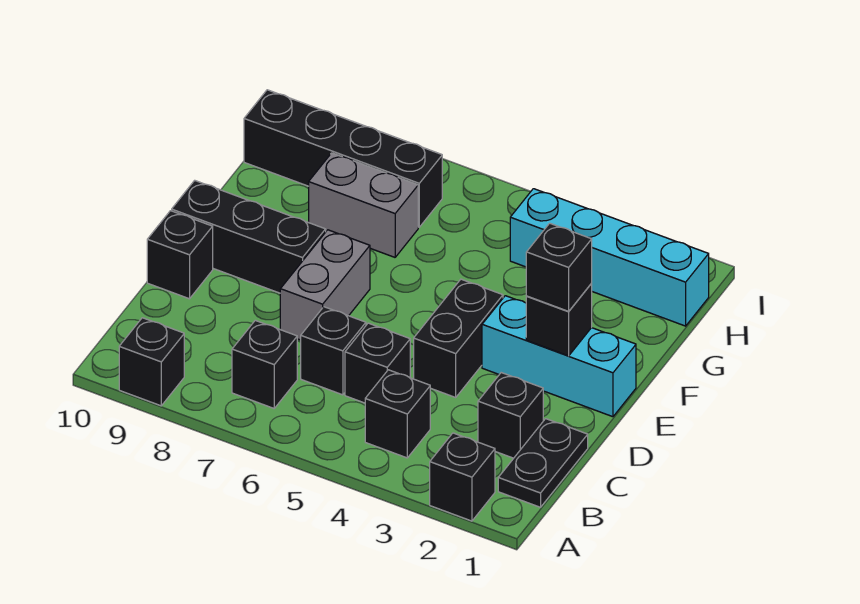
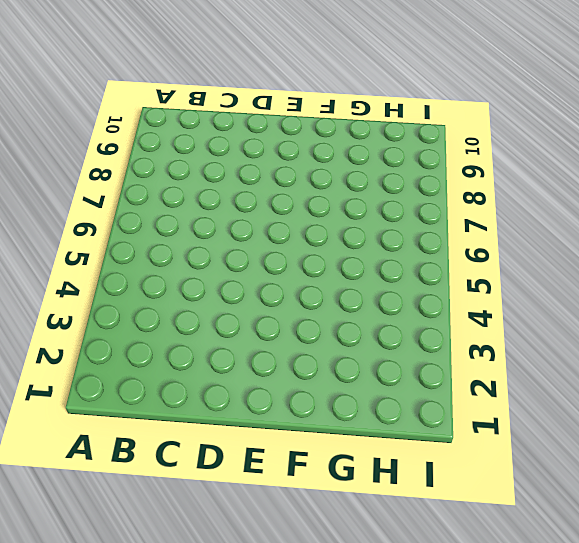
none -> black 1x1 brick [430,433,495,521]
none -> black 1x1 brick [119,318,184,406]
none -> black 1x2 plate [498,419,588,507]

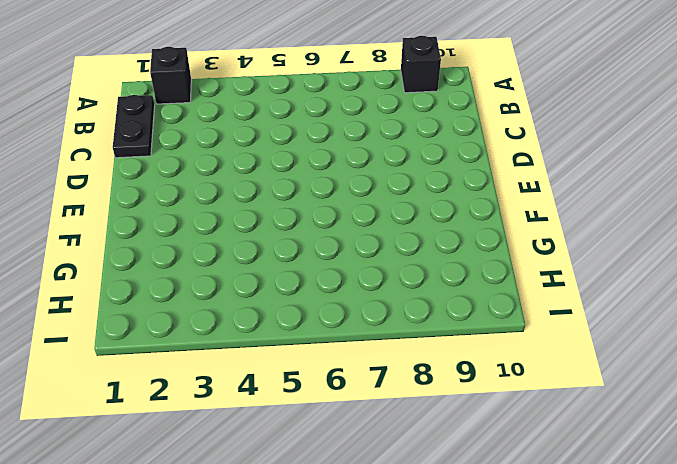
none -> black 1x1 brick [365,370,430,458]
none -> black 1x1 brick [232,320,297,408]
none -> black 1x1 brick [478,373,543,458]

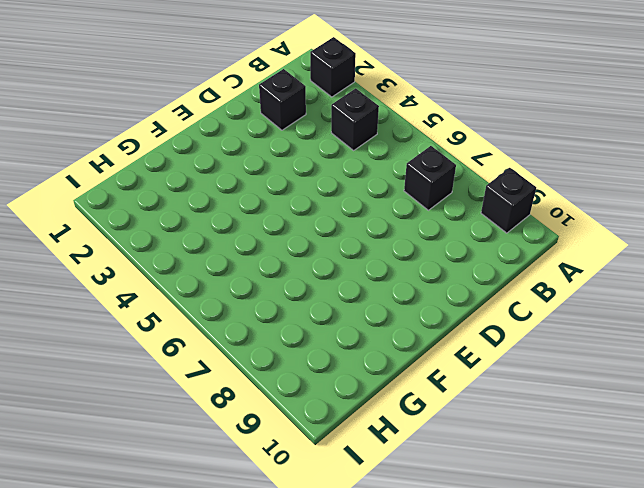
none -> black 1x2 plate [498,419,588,507]
none -> black 1x1 brick [345,323,410,403]
none -> black 1x1 brick [301,307,366,395]

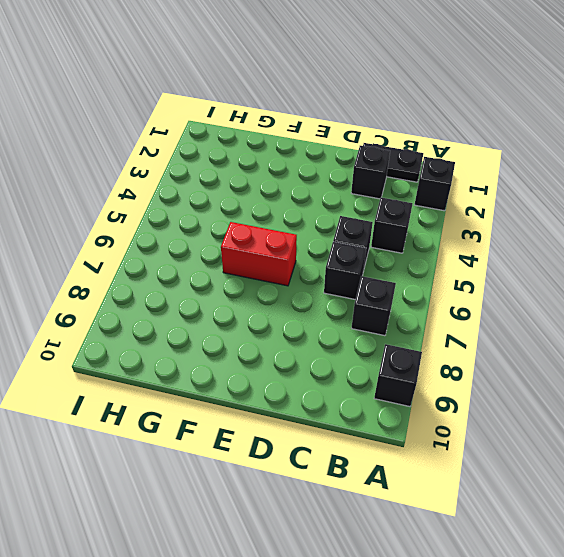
red 1x2 brick [221,222,297,286] -> none
none -> black 1x2 brick [414,279,503,397]
none -> grey 1x2 brick [280,230,370,340]
none -> black 1x1 brick [147,211,213,299]

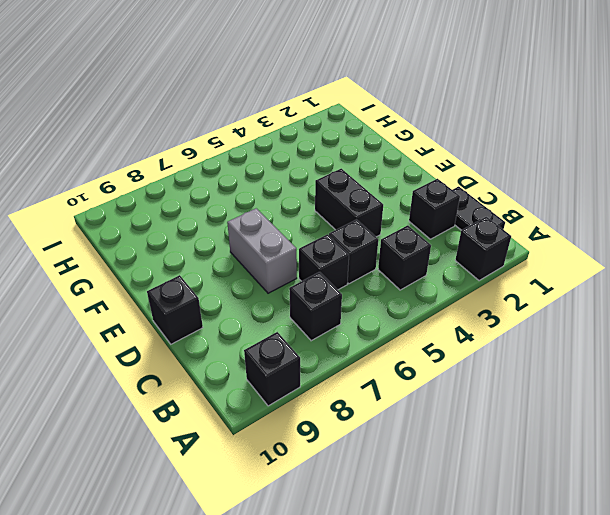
none -> cyan 1x3 brick [482,296,636,417]
none -> black 1x3 brick [172,180,326,293]
none -> grey 1x2 brick [309,153,418,257]

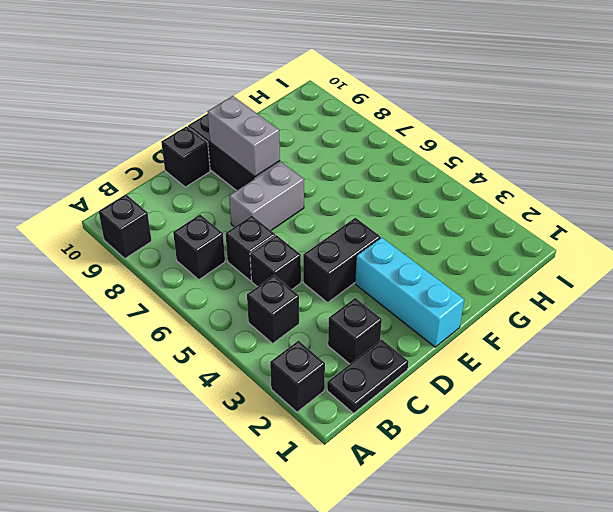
grey 1x2 brick [207,96,280,176] -> grey 1x2 brick moved to [309,153,418,257]
none -> cyan 1x4 brick [510,189,709,326]
none -> black 1x4 brick [244,90,442,227]
none -> black 1x1 brick [526,284,592,356]

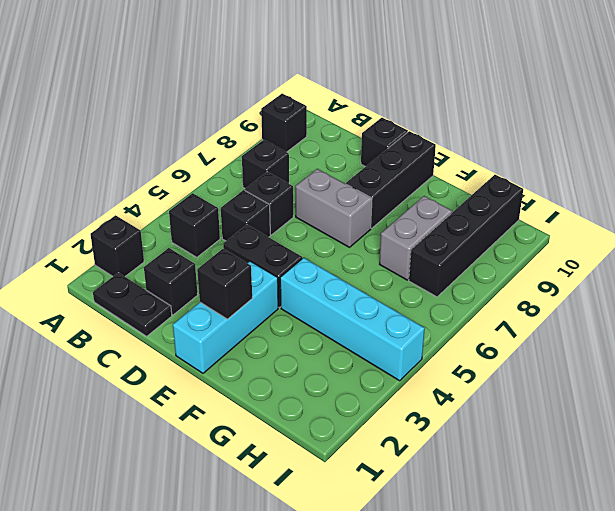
cyan 1x4 brick [280,258,425,381] -> cyan 1x4 brick turned to [510,189,709,326]
none -> black 1x1 brick [526,223,592,311]

